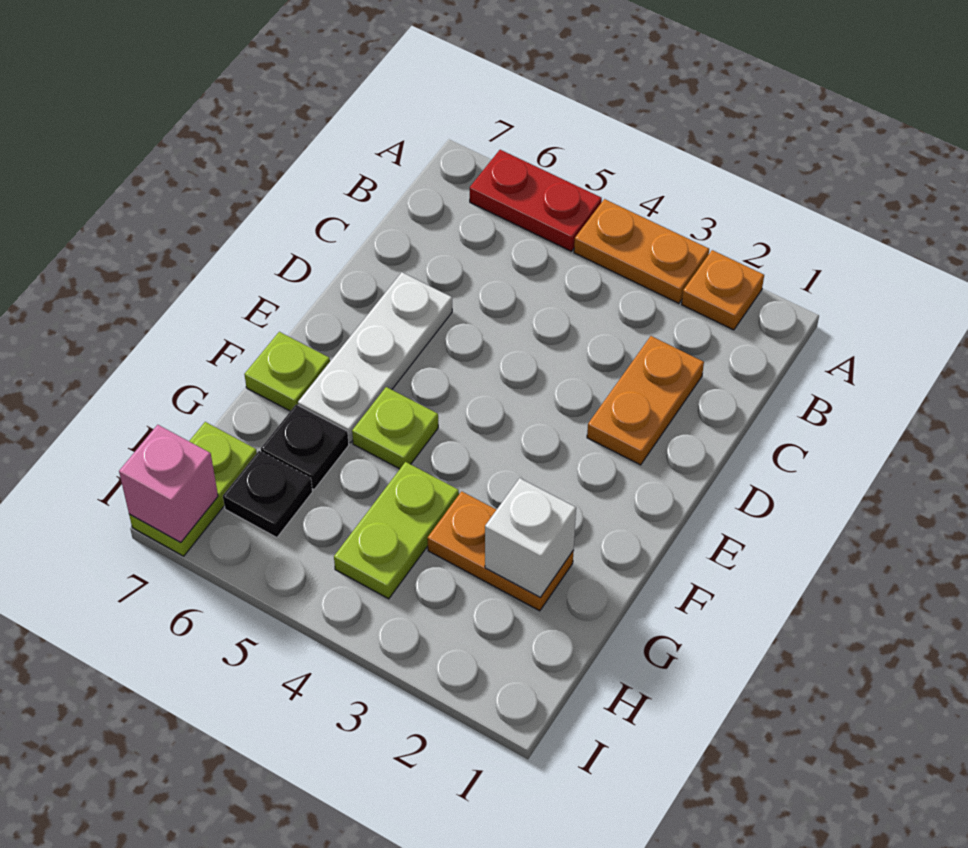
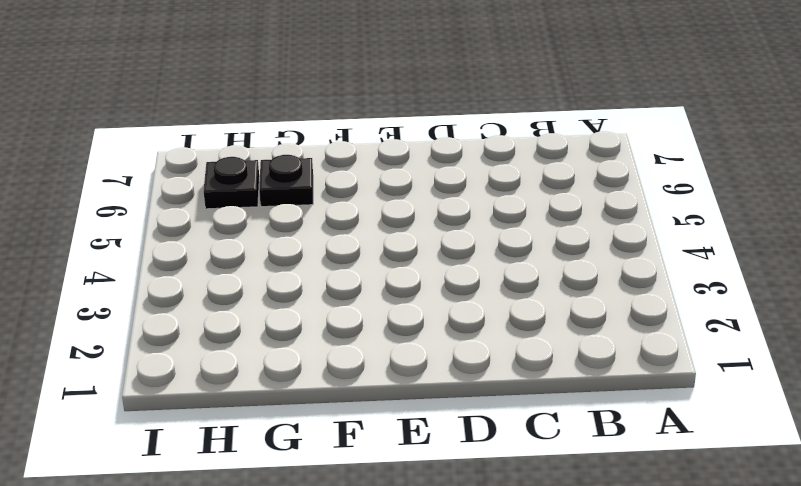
none -> orange 1x1 plate [682,250,764,330]
none -> orange 1x2 plate [574,199,709,303]
none -> red 1x2 plate [470,150,602,251]

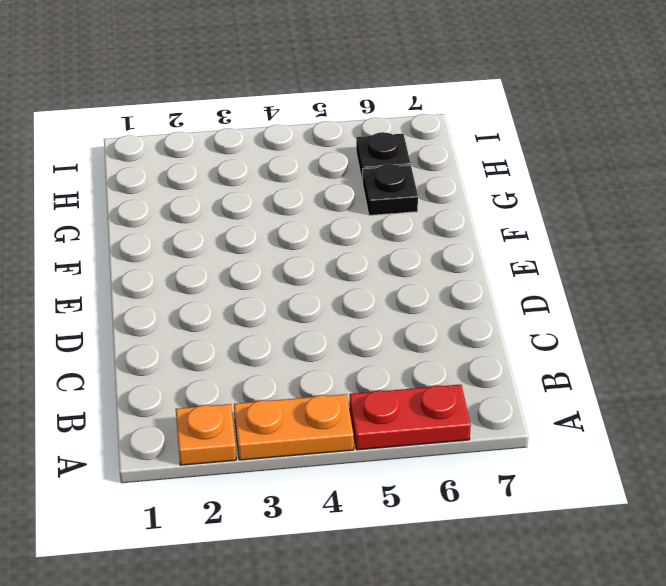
none -> orange 1x2 plate [587,336,704,465]
none -> white 1x3 plate [298,272,452,443]
none -> lime 1x1 plate [352,387,438,469]

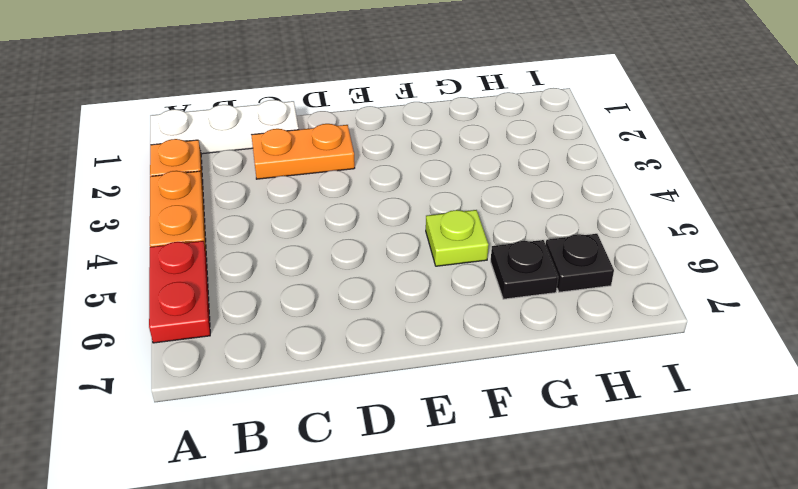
white 1x3 plate [150,100,299,154] -> white 1x3 plate moved to [298,272,452,443]
none -> lime 1x1 plate [244,332,330,411]
none -> orange 1x2 plate [427,491,574,611]
none -> lime 1x2 plate [334,462,459,599]

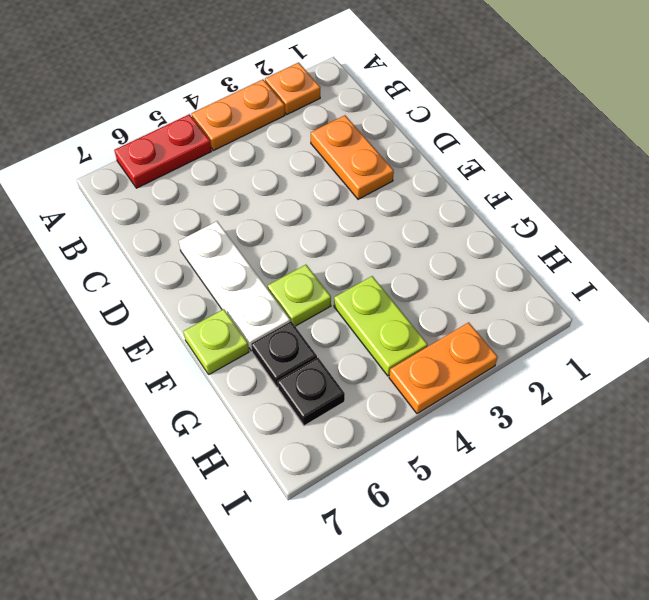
orange 1x2 plate [389,322,498,414] -> orange 1x2 plate moved to [427,491,574,611]
none -> lime 1x2 plate [129,422,257,556]
none -> white 1x1 brick [485,478,576,597]
none -> pink 1x1 brick [119,425,218,542]

